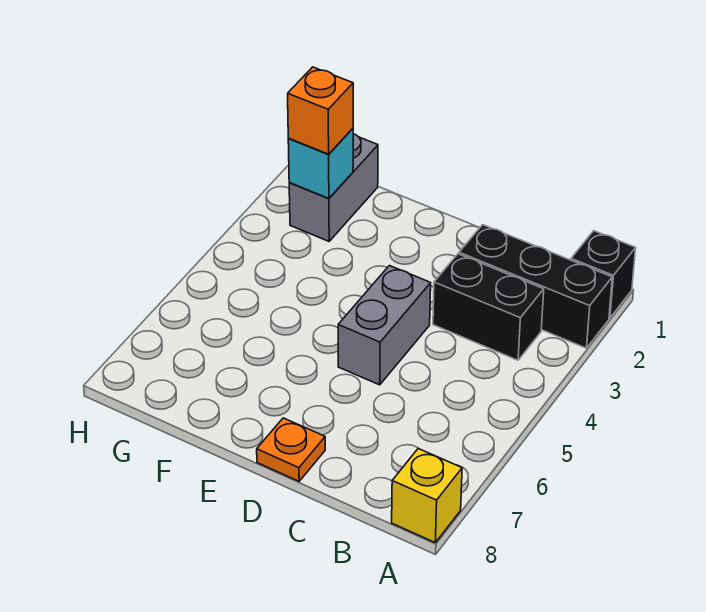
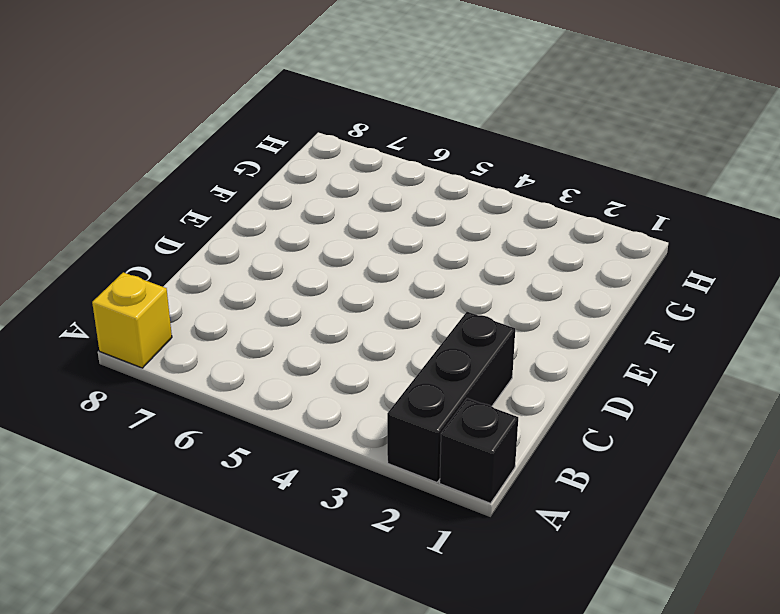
none -> black 1x2 brick [433,254,544,360]
none -> grey 1x2 brick [338,266,431,385]

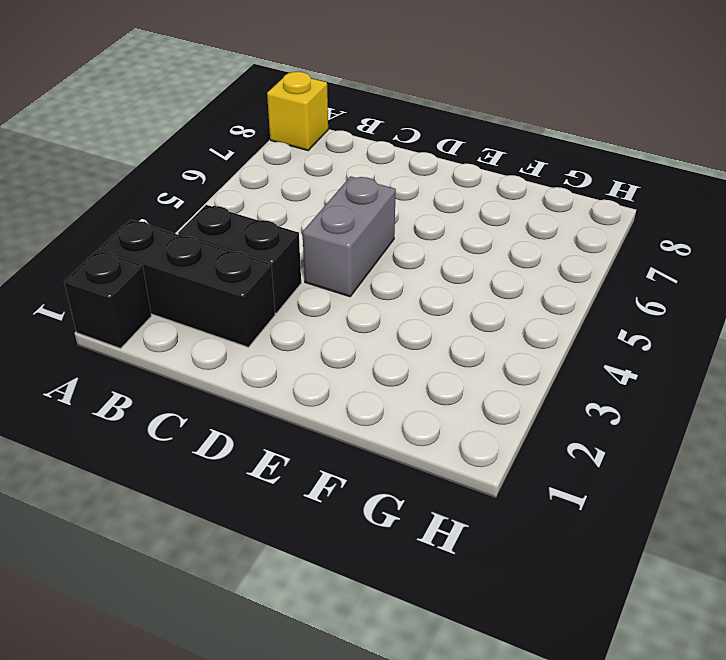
none -> orange 1x1 plate [257,418,325,481]
none -> grey 1x2 brick [289,134,378,241]

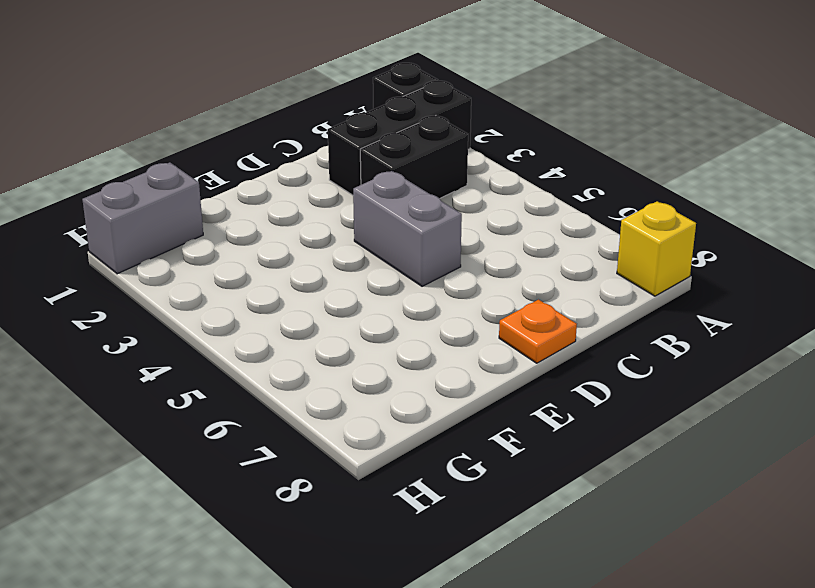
grey 1x2 brick [82,162,203,274] -> grey 1x2 brick turned to [289,134,378,241]
none -> cyan 1x1 brick [288,128,353,198]
none -> orange 1x1 brick [288,67,353,154]

